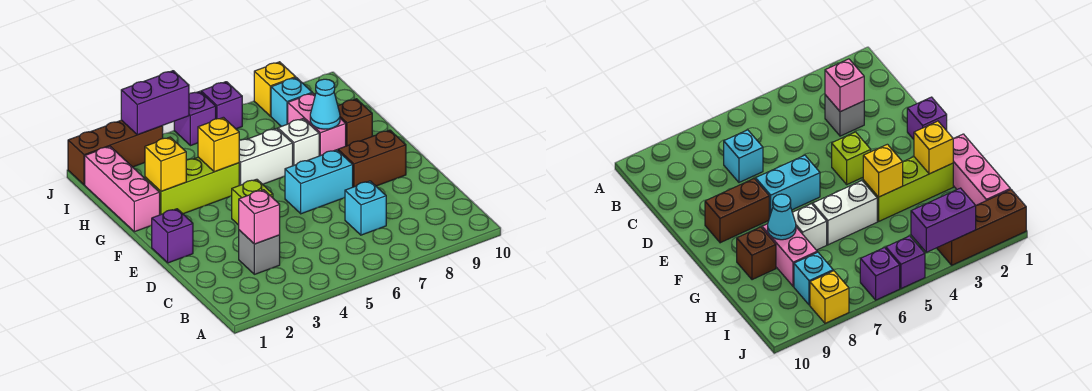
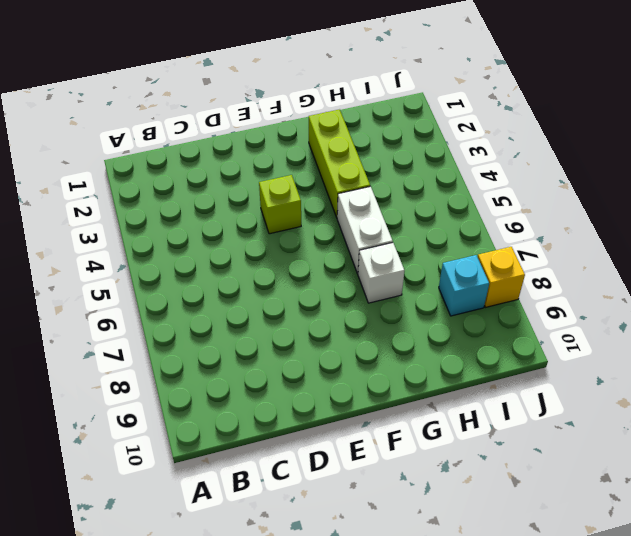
none -> grey 1x1 brick [239,230,280,274]
none -> cyan 1x1 brick [345,181,386,235]
none -> purple 1x1 brick [152,209,193,263]

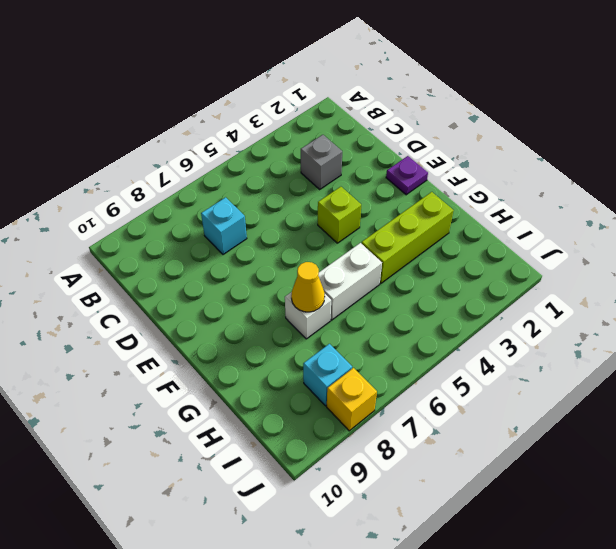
purple 1x1 plate [386,156,428,195] -> purple 1x1 brick [152,209,193,263]
yellow 1x1 cone [291,262,325,312] -> none
none -> cyan 1x2 brick [285,150,353,214]
none -> brown 1x2 brick [338,130,406,187]
none -> pink 1x3 brick [85,146,160,232]

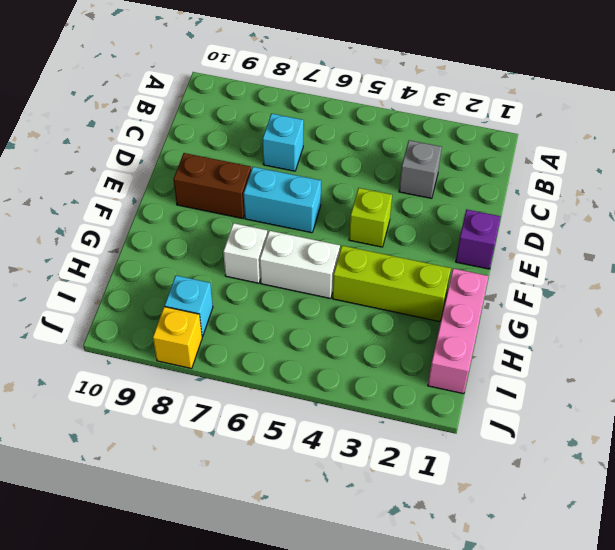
none -> pink 1x2 brick [288,93,346,156]
none -> brown 1x1 brick [338,99,372,146]
none -> brown 1x3 brick [68,120,163,185]

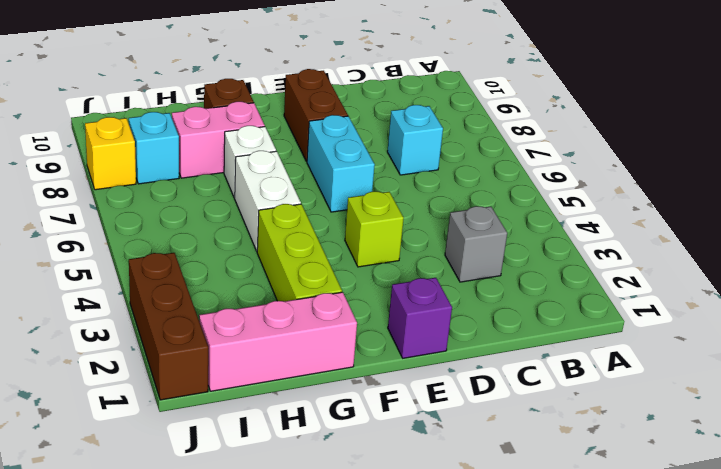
none -> purple 1x1 brick [174,91,216,146]
none -> purple 1x1 brick [201,82,242,129]
none -> pink 1x1 brick [239,190,280,244]

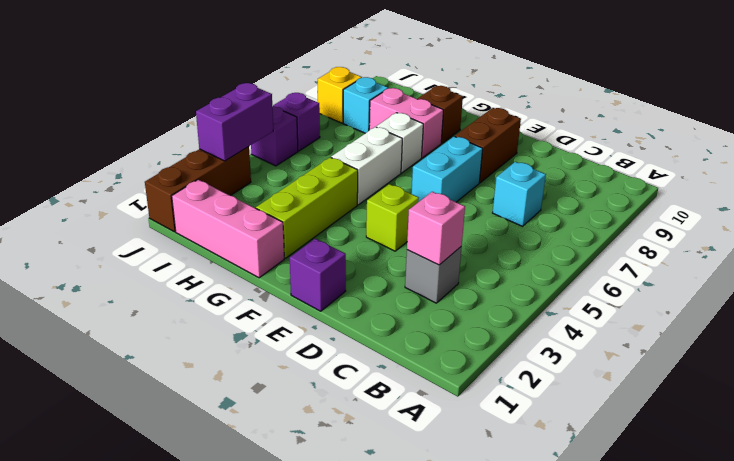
none -> yellow 1x1 brick [145,137,186,191]
none -> yellow 1x1 brick [198,117,239,172]
none -> cyan 1x1 cone [310,79,340,129]

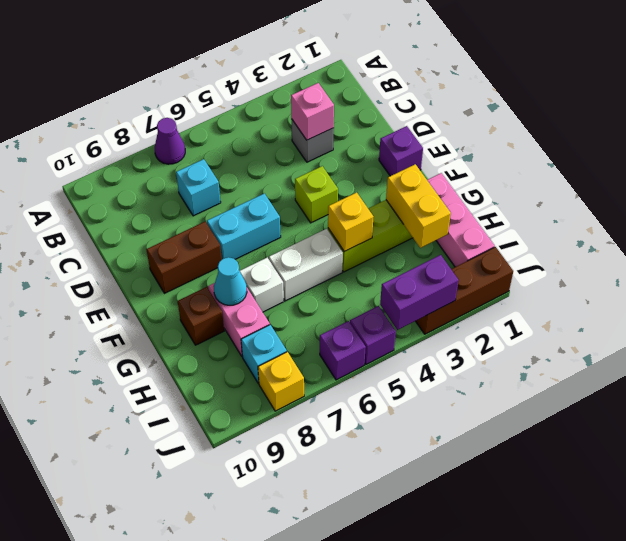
purple 1x1 cone [155,118,185,164] -> none
yellow 1x2 brick [386,164,451,248] -> yellow 1x1 brick [145,137,186,191]

